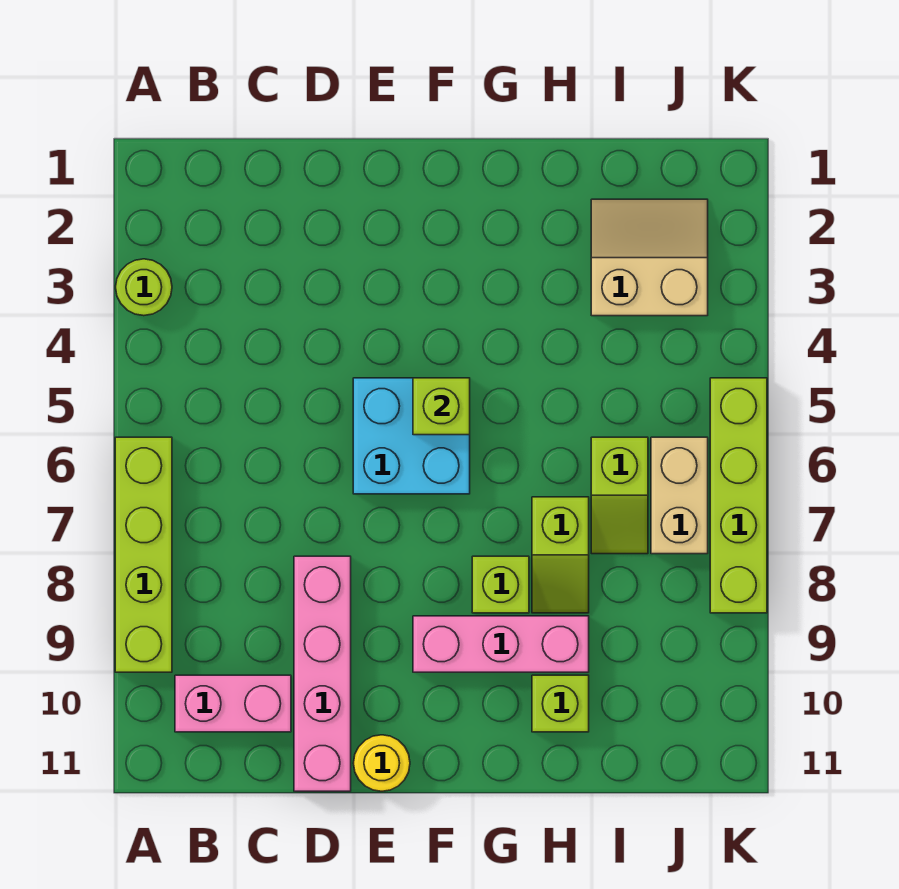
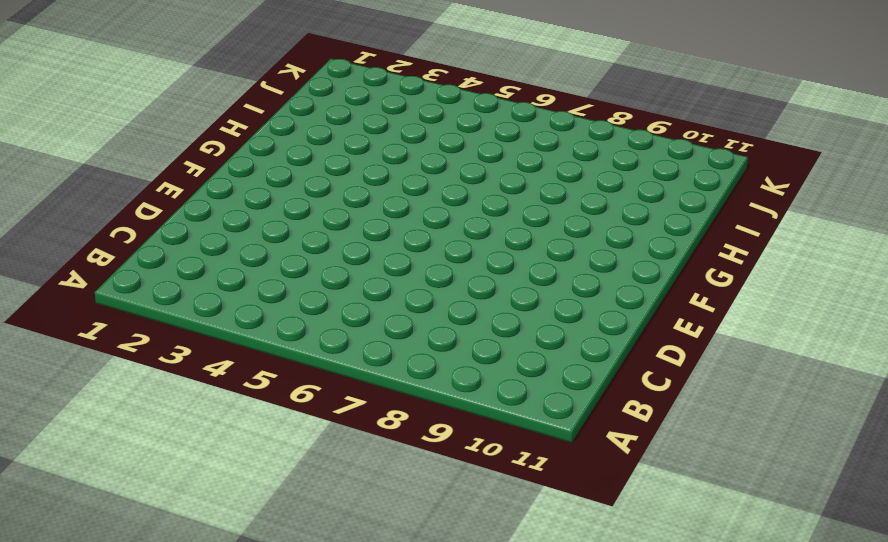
none -> lime 1x1 round brick [116,259,172,316]
none -> lime 1x4 brick [115,437,172,672]
none -> pink 1x2 brick [175,675,291,732]

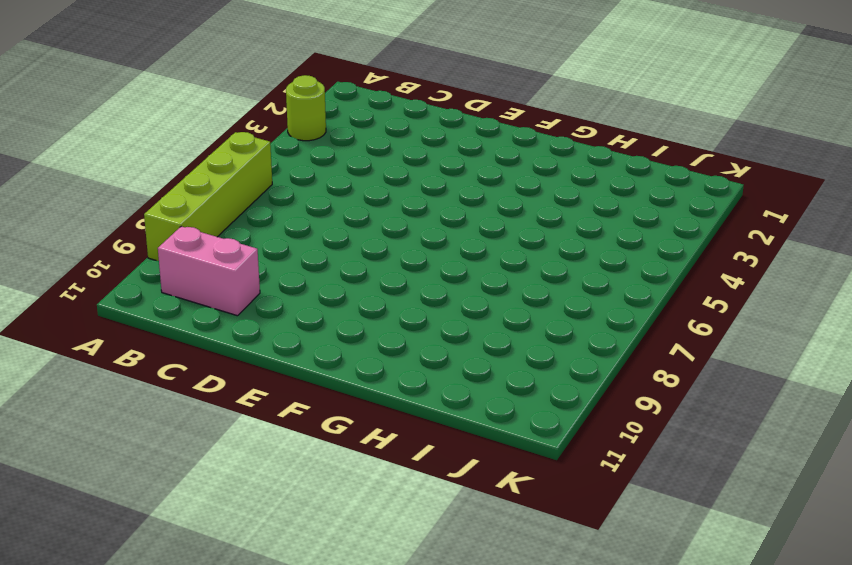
none -> pink 1x4 brick [294,556,351,791]
none -> cyan 2x2 brick [353,378,470,494]
none -> yellow 1x1 round brick [353,735,410,791]

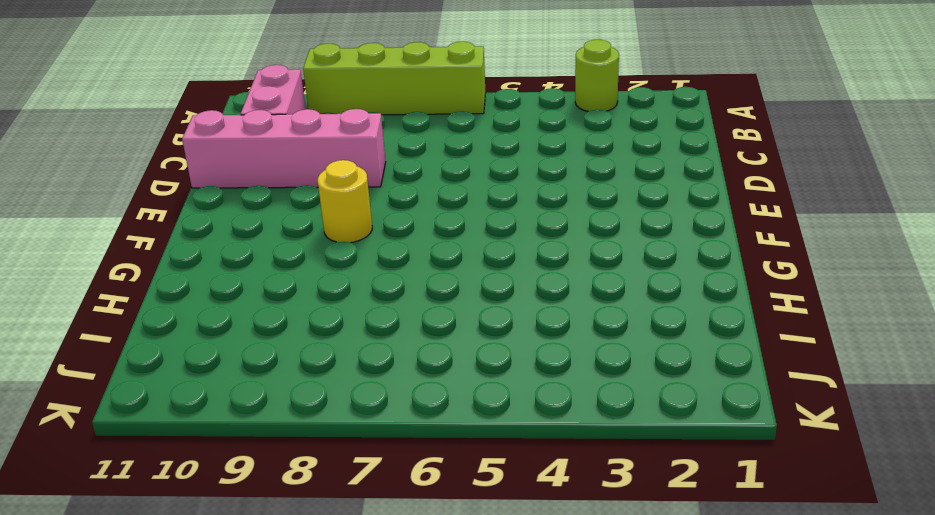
yellow 1x1 round brick [318,160,372,243] -> yellow 1x1 round brick moved to [353,735,410,791]
none -> cyan 2x2 brick [353,378,470,494]
none -> pink 1x3 brick [413,616,589,672]
none -> lime 1x1 brick [472,556,529,613]

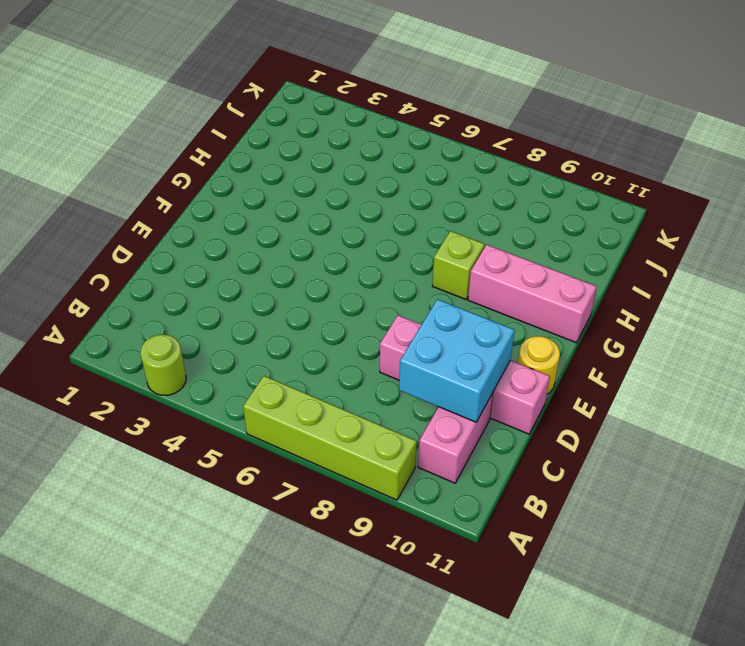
cyan 2x2 brick [399,299,515,422] -> cyan 2x2 brick moved to [353,378,470,494]
pink 1x3 brick [468,245,597,343] -> pink 1x3 brick turned to [413,616,589,672]
none -> lime 1x2 slope [532,497,589,613]
none -> lime 1x1 brick [532,675,589,732]
none -> tan 2x2 slope [591,199,708,316]

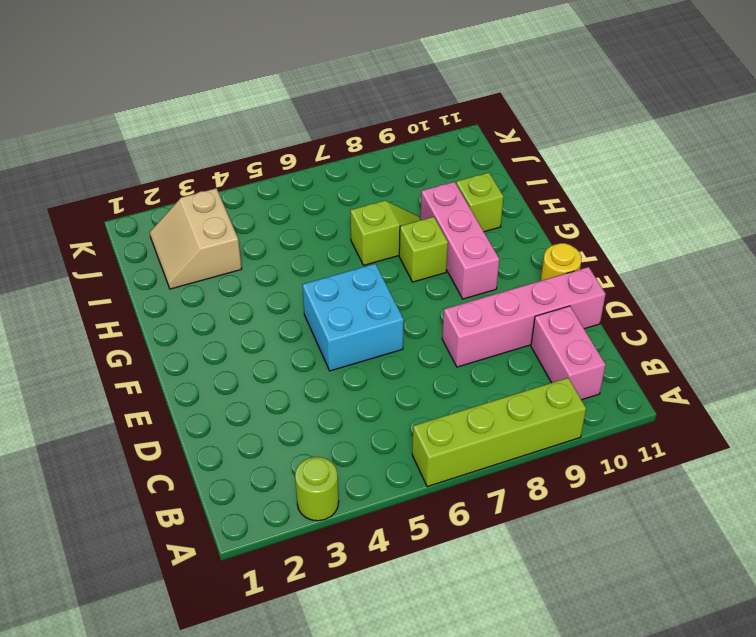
none -> lime 1x2 slope [591,437,648,554]
none -> tan 1x2 brick [651,437,708,554]
none -> lime 1x4 brick [710,378,767,613]

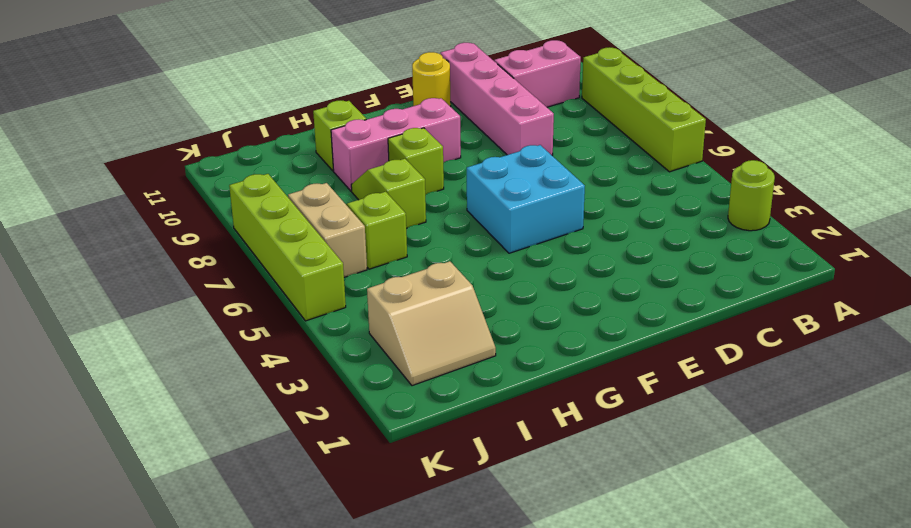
none -> lime 1x1 brick [413,378,470,435]

